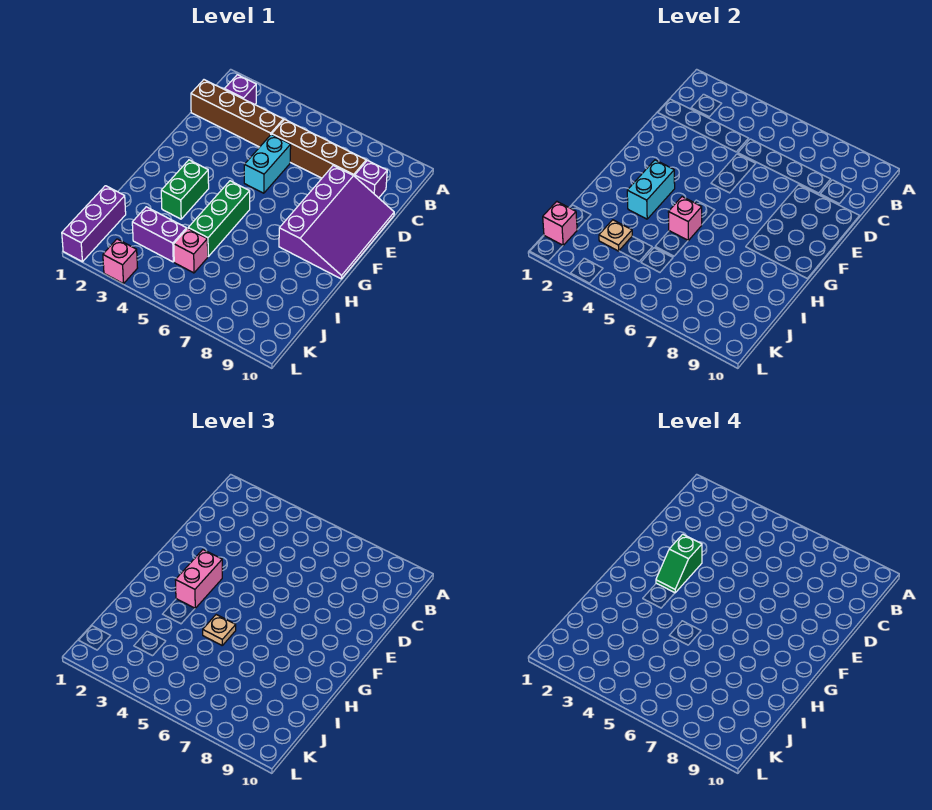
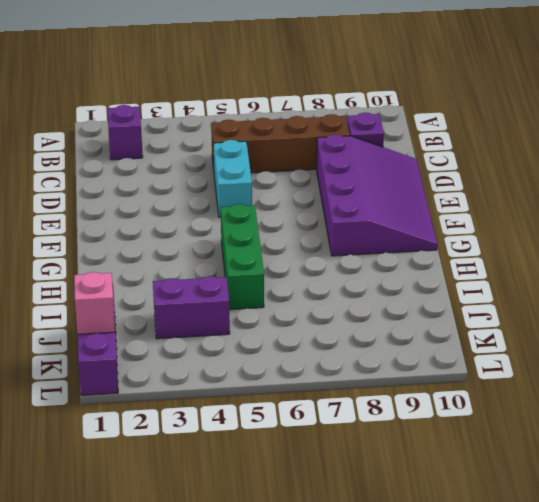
none -> brown 1x4 brick [191,80,284,147]
none -> green 1x2 brick [161,160,209,219]
none -> pink 1x1 brick [174,228,208,273]

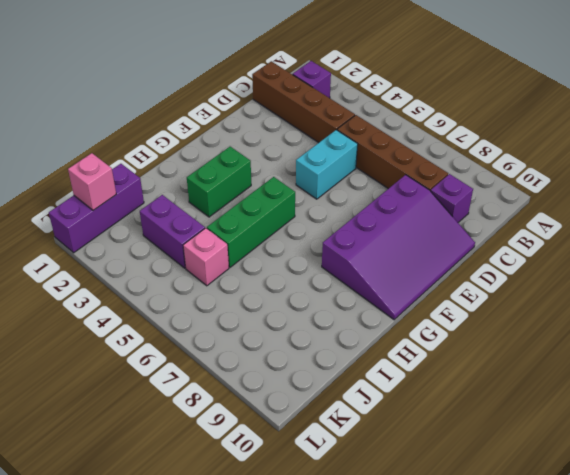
none -> pink 1x1 brick [103,239,137,284]
none -> cyan 1x2 brick [627,160,675,219]
none -> pink 1x1 brick [668,197,702,240]

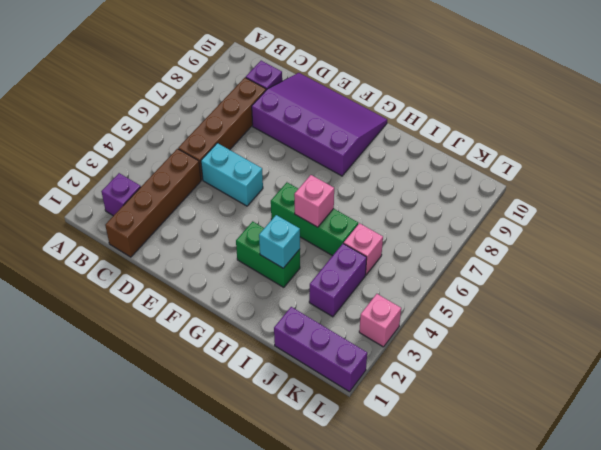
cyan 1x1 brick [259,215,300,268] -> cyan 1x2 brick [627,160,675,219]
none -> tan 1x1 plate [599,220,632,251]
none -> pink 1x1 brick [543,202,577,245]
none -> pink 1x2 brick [175,550,222,608]

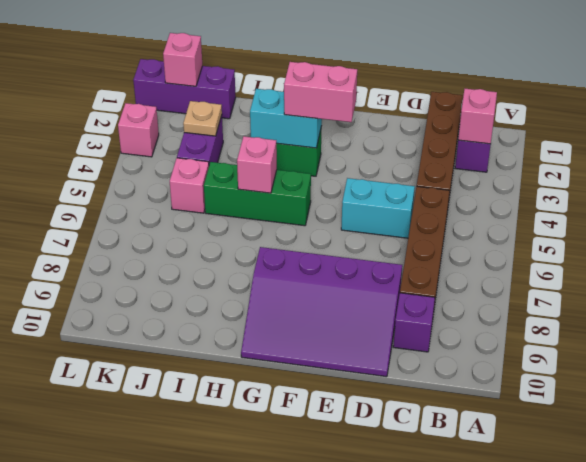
pink 1x1 brick [458,89,497,144] -> none
none -> tan 1x1 plate [203,615,236,645]
none -> green 1x2 slope [656,534,702,593]

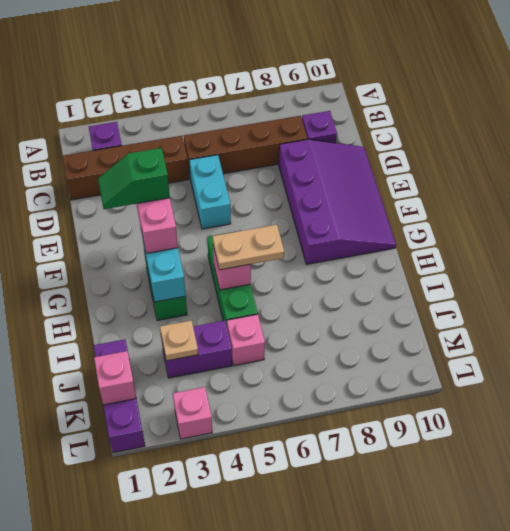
green 1x2 slope [98,148,170,209] -> green 1x2 slope turned to [656,534,702,593]
tan 1x2 plate [213,225,284,270] -> tan 1x1 plate [203,615,236,645]

